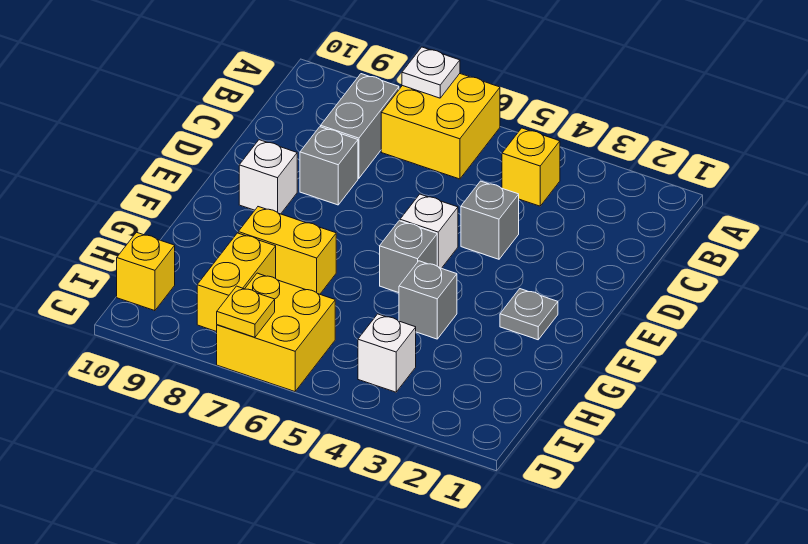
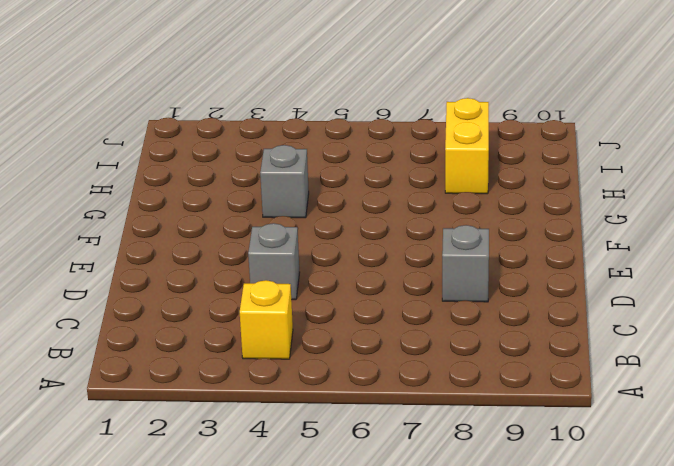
none -> yellow 2x2 brick [381,74,500,179]
none -> grey 1x2 brick [321,74,399,178]
none -> white 1x1 brick [400,194,458,268]

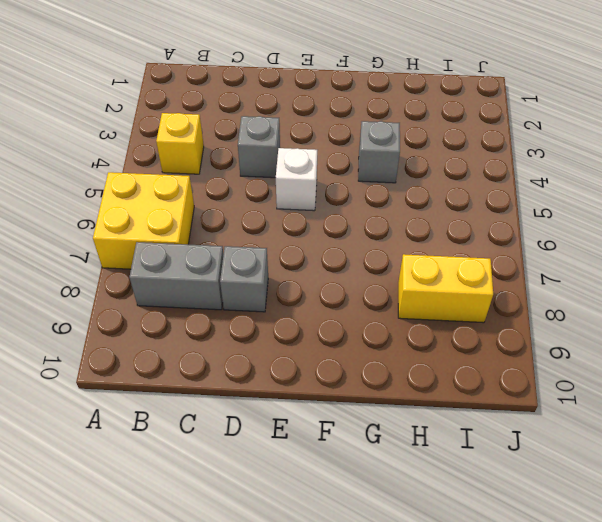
none -> white 1x1 brick [239,140,297,214]
none -> grey 1x1 plate [500,289,558,340]
none -> grey 1x1 brick [380,221,437,293]

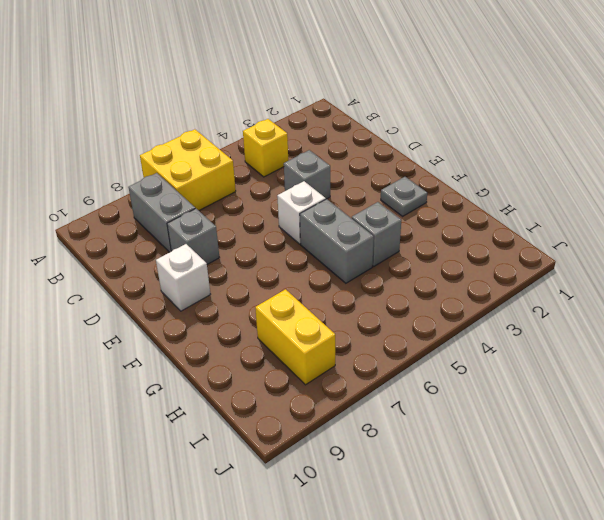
grey 1x2 brick [300,199,374,283] -> grey 1x1 brick [380,221,437,293]
none -> yellow 1x2 brick [238,207,336,294]
none -> white 1x1 brick [358,314,416,392]
none -> yellow 2x2 brick [217,273,335,392]

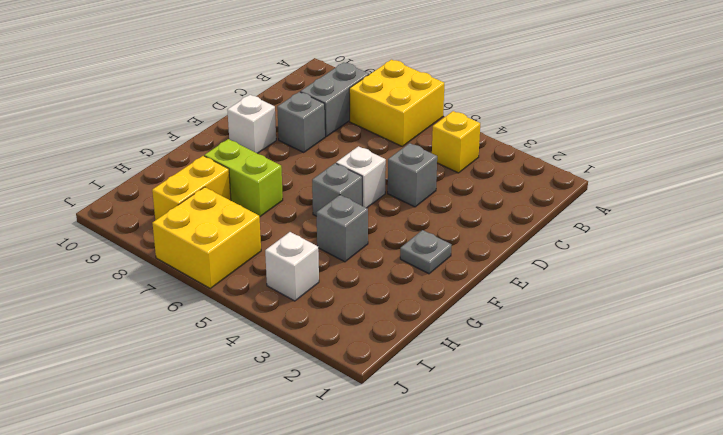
lime 1x2 brick [204,139,283,216] -> yellow 1x2 brick [238,207,336,294]
none -> yellow 1x1 brick [117,232,175,311]
none -> white 1x1 plate [402,47,460,98]
none -> yellow 1x1 plate [217,286,275,337]

